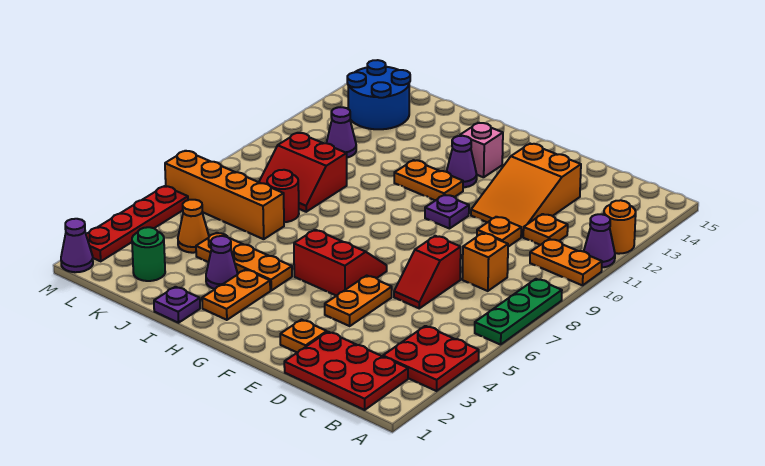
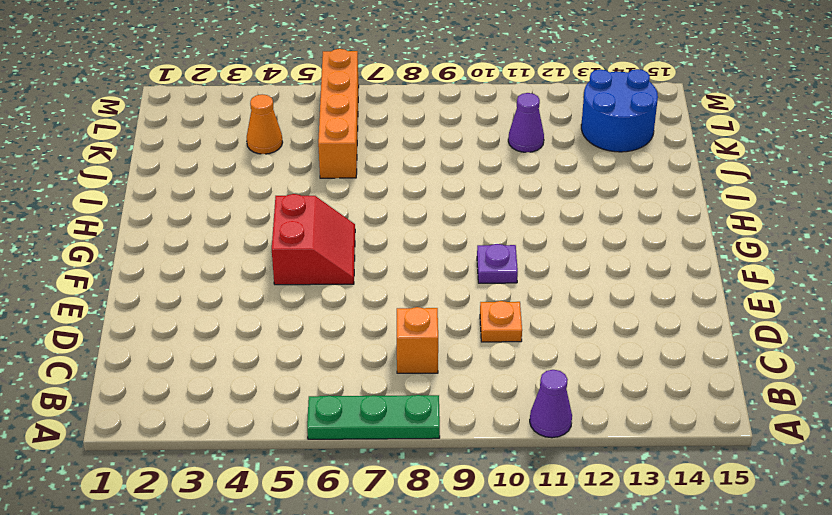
none -> red 2x2 plate [383,326,479,391]
none -> orange 1x2 plate [530,239,602,285]
none -> orange 1x1 round brick [604,200,636,254]
none -> red 2x3 plate [284,332,408,410]

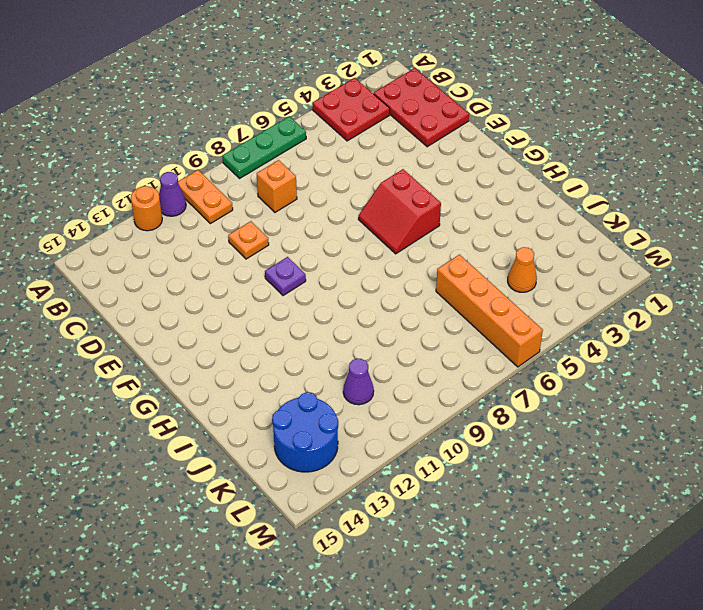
none -> orange 1x1 plate [523,214,568,245]
none -> red 1x2 slope [394,236,461,308]
none -> orange 2x3 slope [471,144,581,237]
none -> orange 1x1 plate [280,320,327,352]

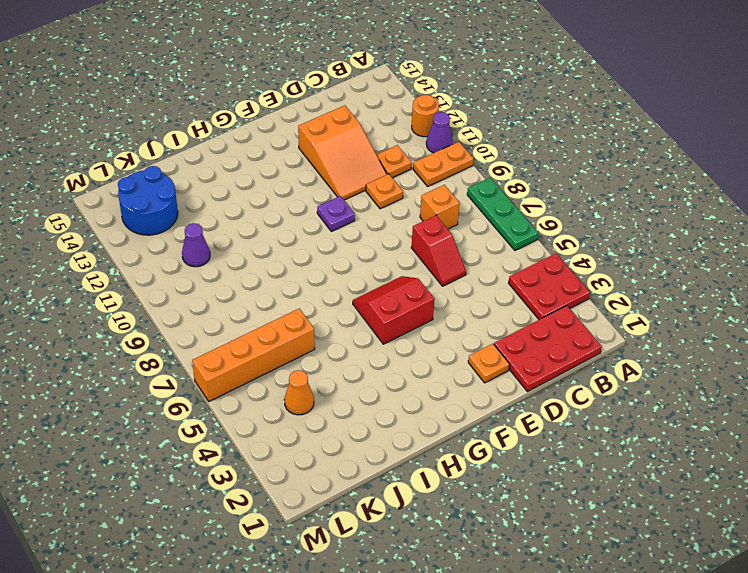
none -> orange 1x2 plate [325,276,392,326]
none -> orange 1x2 plate [394,160,463,201]
none -> purple 1x1 cone [446,136,477,187]
none -> pink 1x1 brick [460,123,503,177]

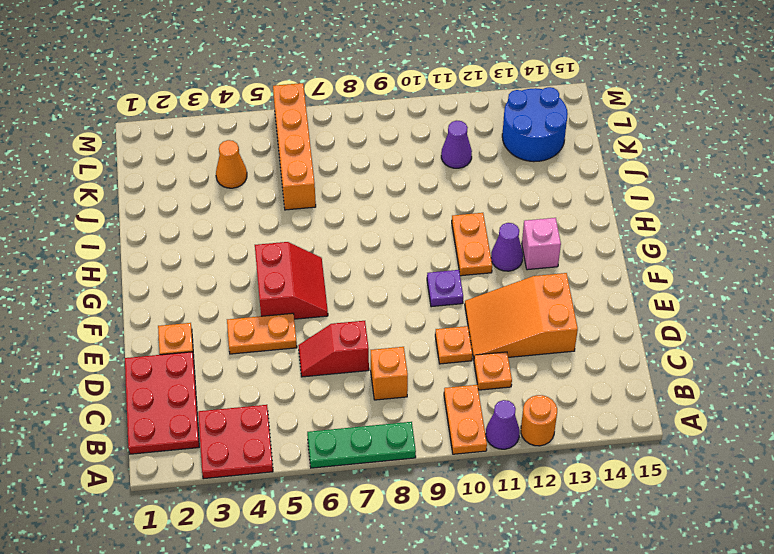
none -> orange 1x2 plate [202,269,270,320]
none -> orange 1x3 plate [196,233,292,290]
none -> purple 1x1 plate [154,287,200,323]
none -> purple 1x1 cone [206,236,238,289]

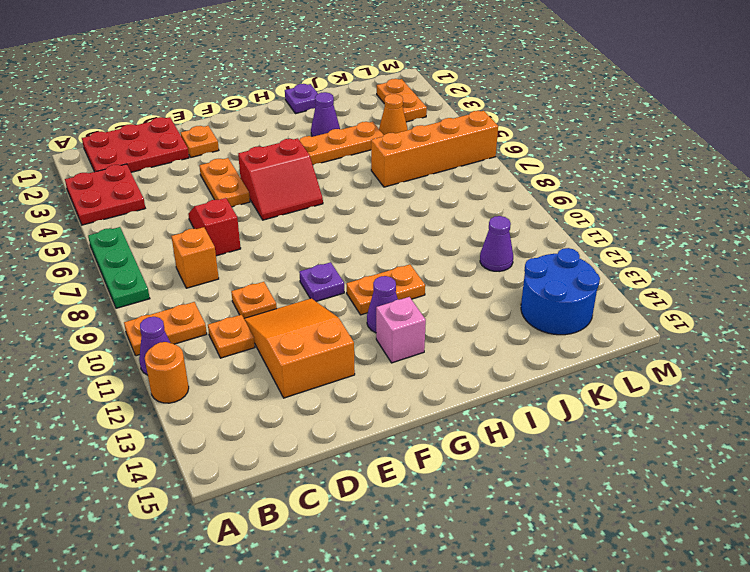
orange 1x2 plate [377,79,427,122] -> orange 1x2 plate moved to [202,269,270,320]
none -> red 1x1 round brick [267,170,299,222]
none -> red 2x2 slope [259,133,347,212]
none -> green 1x1 round brick [132,227,165,281]
none -> purple 1x1 cone [61,219,93,272]

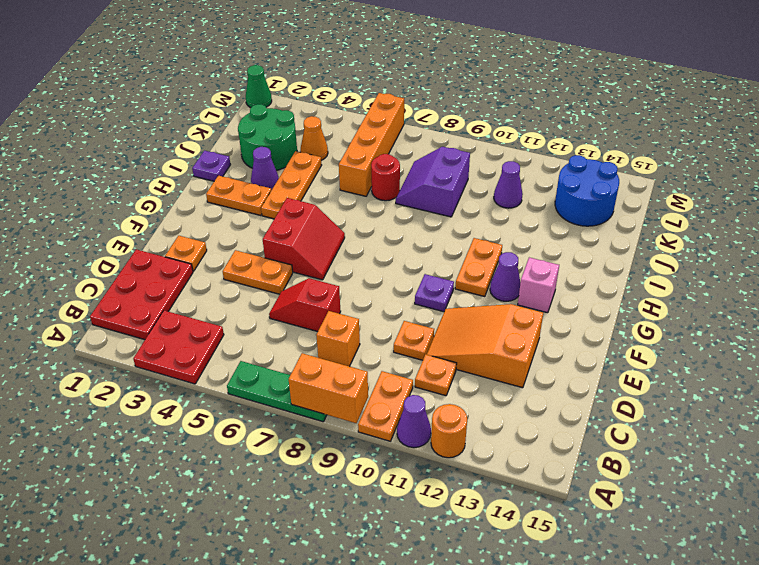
orange 1x2 brick [289,353,368,423] -> none
green 2x2 round brick [238,104,297,170] -> green 1x1 round brick [132,227,165,281]
purple 2x2 slope [396,147,470,217] -> red 2x2 slope [259,133,347,212]
green 1x1 cone [246,65,272,108] -> purple 1x1 cone [61,219,93,272]
none -> red 1x4 plate [86,186,188,261]

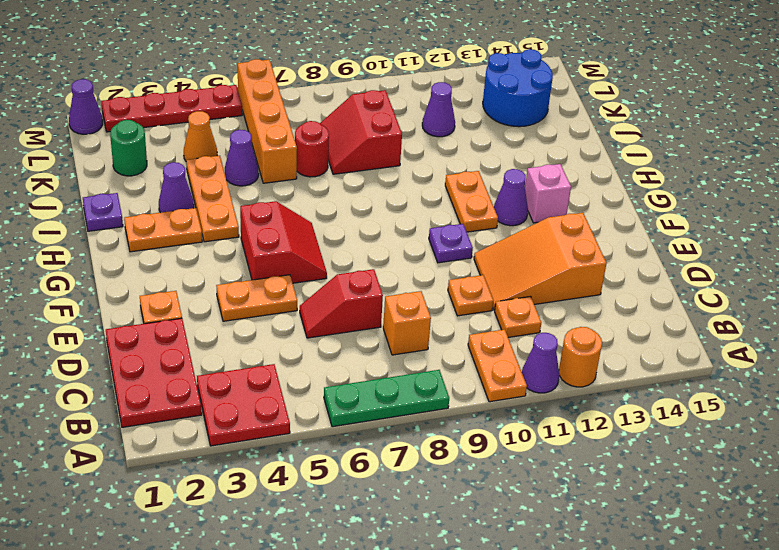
purple 1x1 cone [225,130,259,186] -> none

